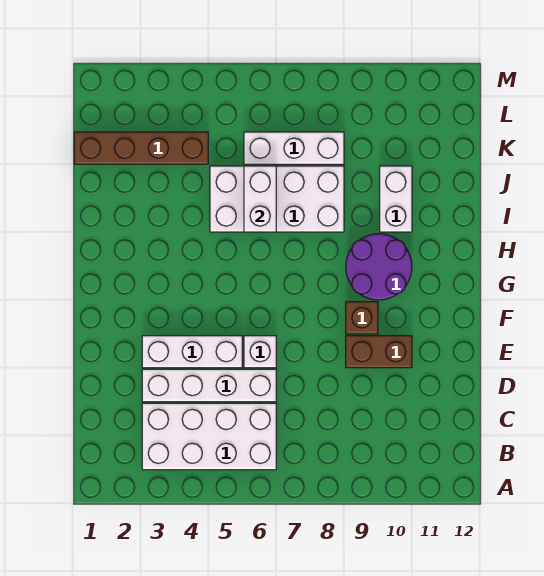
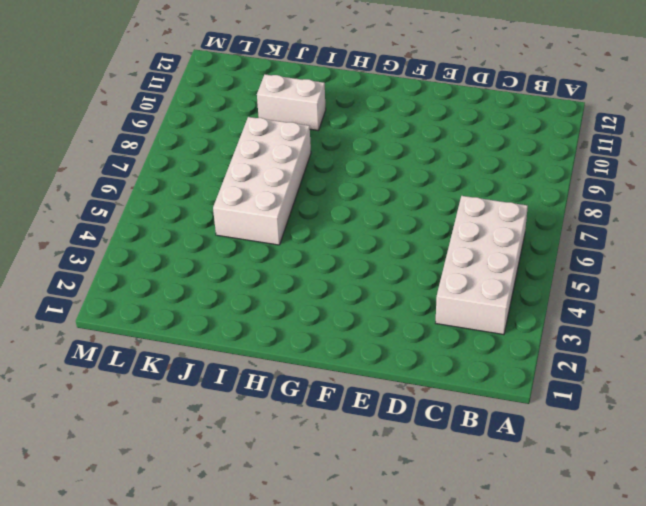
none -> white 1x4 brick [142,369,276,402]
none -> white 1x3 brick [142,336,242,368]
none -> white 1x1 brick [244,336,276,368]

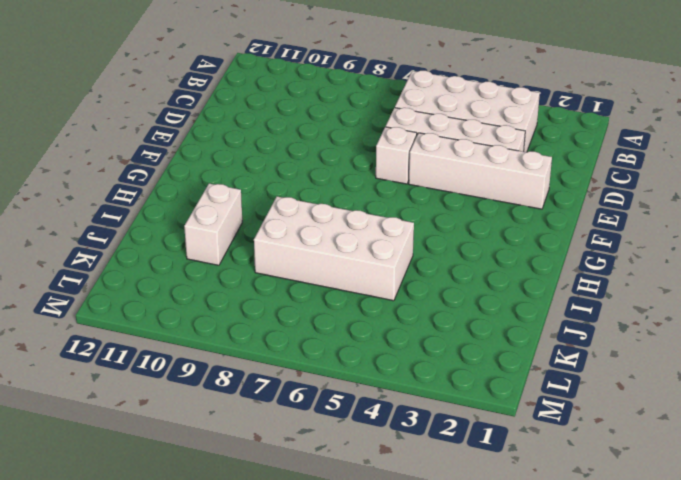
white 1x4 brick [409,133,552,209] -> white 1x3 brick [142,336,242,368]
none -> brown 1x2 brick [346,336,412,368]
none -> brown 1x1 brick [346,302,378,334]
none -> purple 2x2 round brick [346,234,412,300]

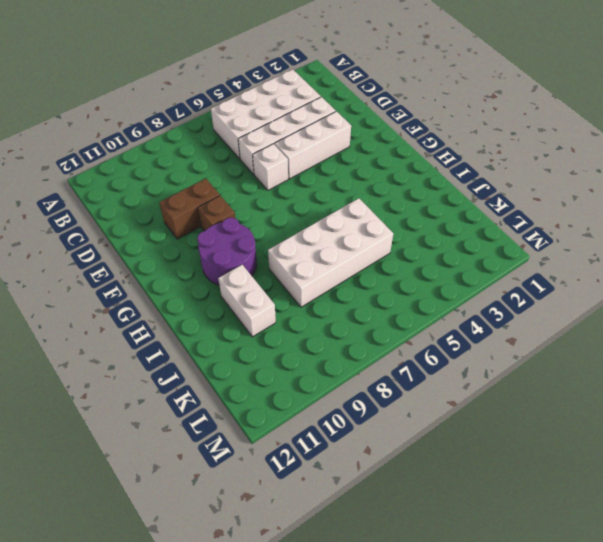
none -> brown 1x4 brick [74,132,208,164]
none -> white 1x3 brick [244,132,344,164]
none -> white 1x2 brick [244,166,276,232]

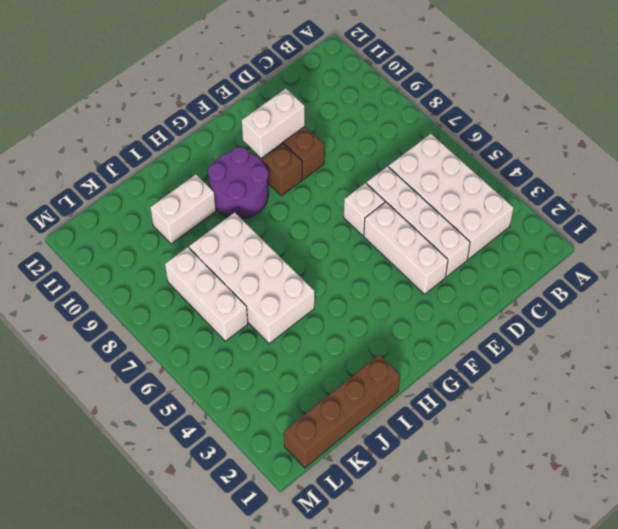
white 1x2 brick [242,89,305,158] -> white 1x2 brick moved to [244,166,276,232]
brown 1x4 brick [284,355,400,468] -> brown 1x4 brick turned to [74,132,208,164]

